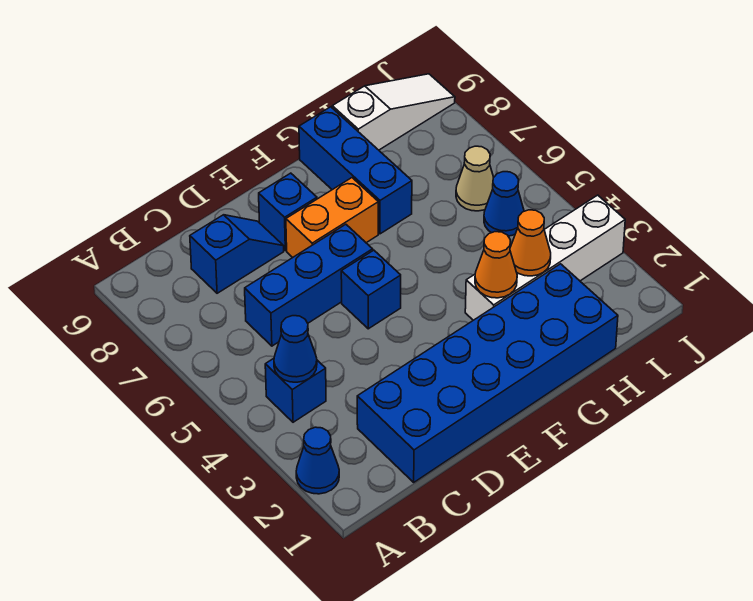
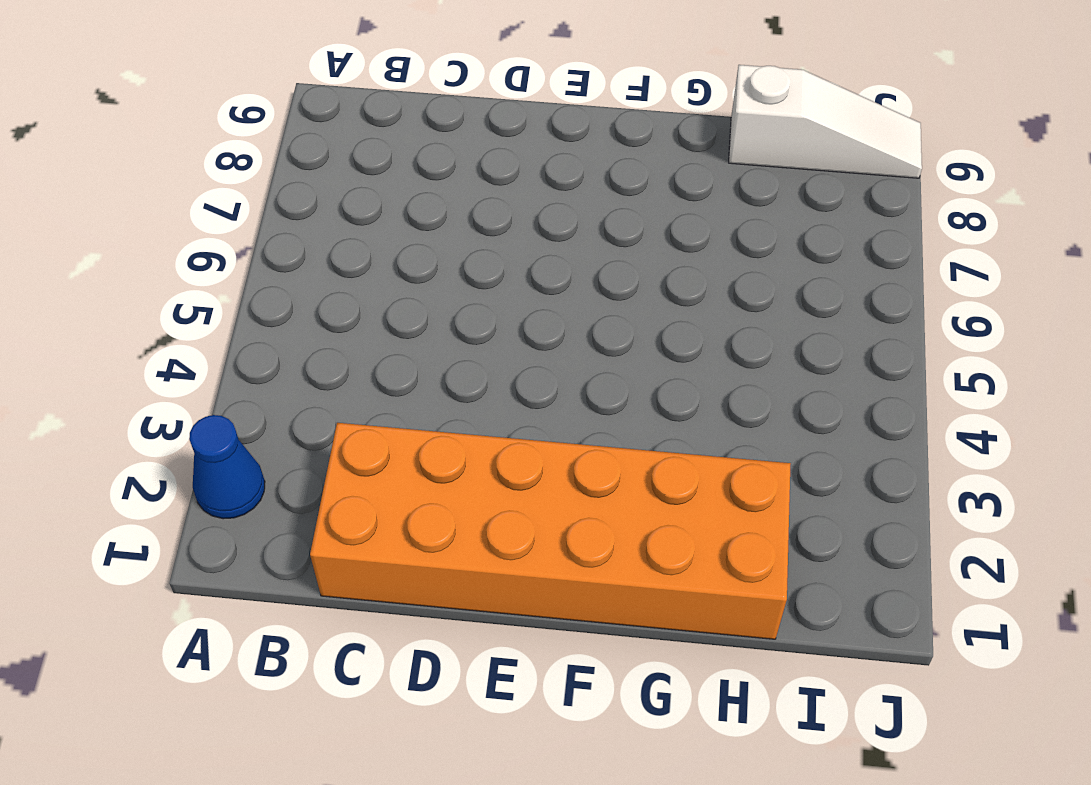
orange 2x6 brick [310,423,791,639] -> blue 2x6 brick [357,264,618,482]
none -> blue 1x1 brick [265,359,326,422]
none -> blue 1x3 brick [245,224,373,346]
none -> blue 1x2 slope [190,215,284,293]

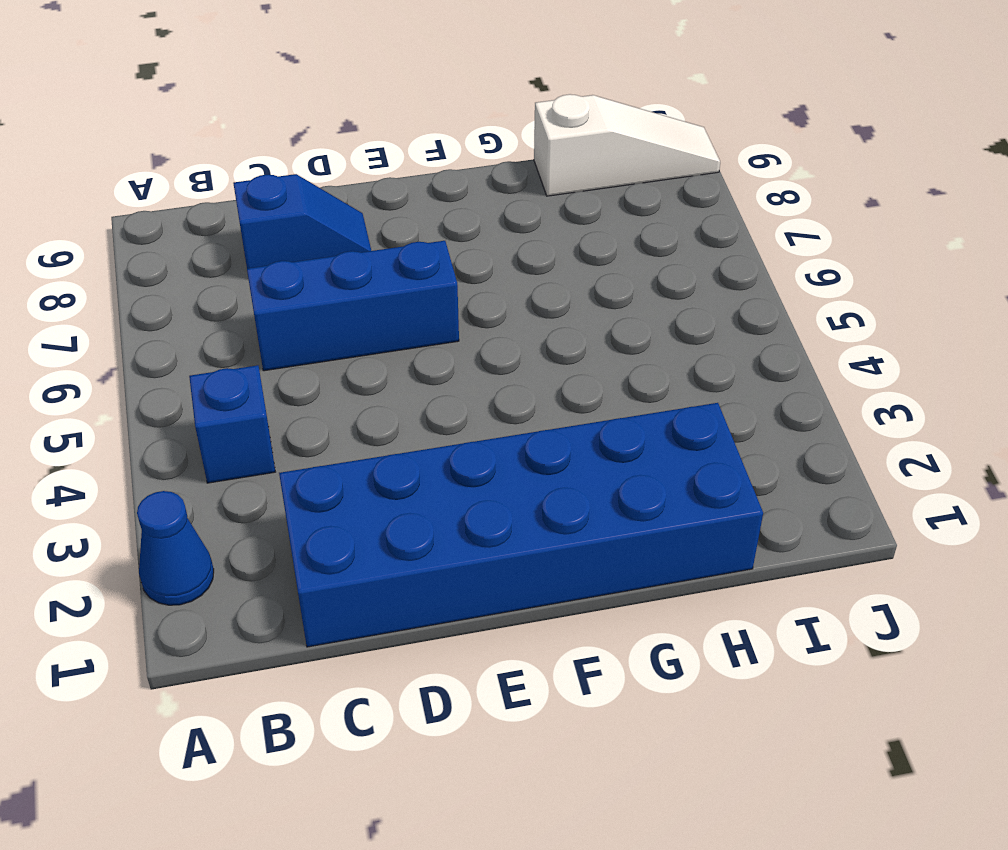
none -> blue 1x1 brick [341,250,401,329]
none -> orange 1x2 brick [286,178,378,258]
none -> blue 1x1 brick [259,173,317,251]

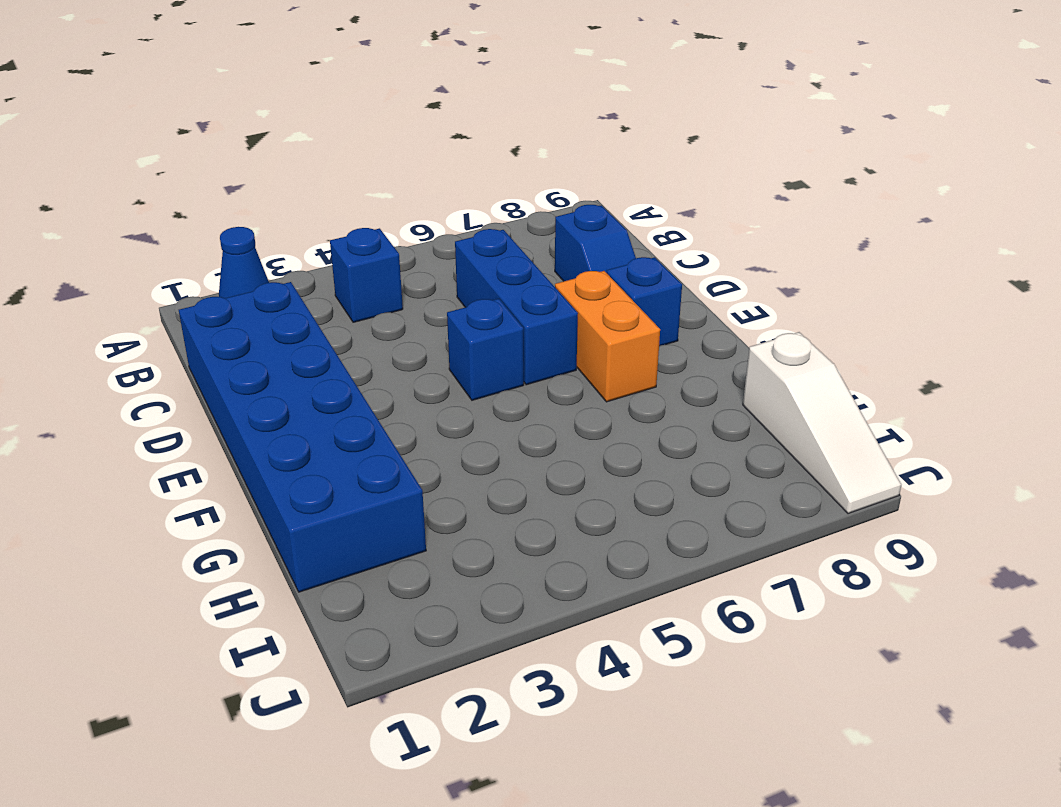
none -> white 1x4 brick [465,195,625,320]
none -> blue 1x3 brick [299,107,412,234]
none -> blue 1x1 cone [484,172,524,236]

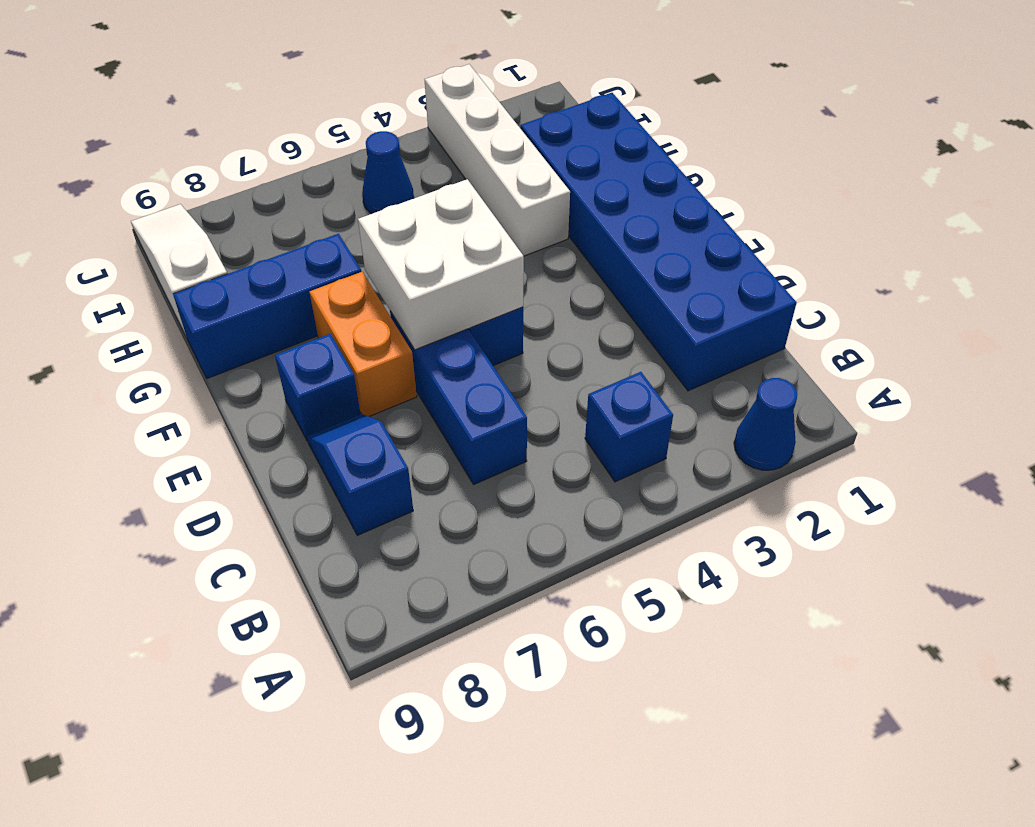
white 2x2 brick [358,179,524,350] -> none
none -> tan 1x1 cone [456,146,494,211]
none -> blue 1x1 cone [274,316,317,382]
none -> orange 1x1 cone [475,232,517,298]

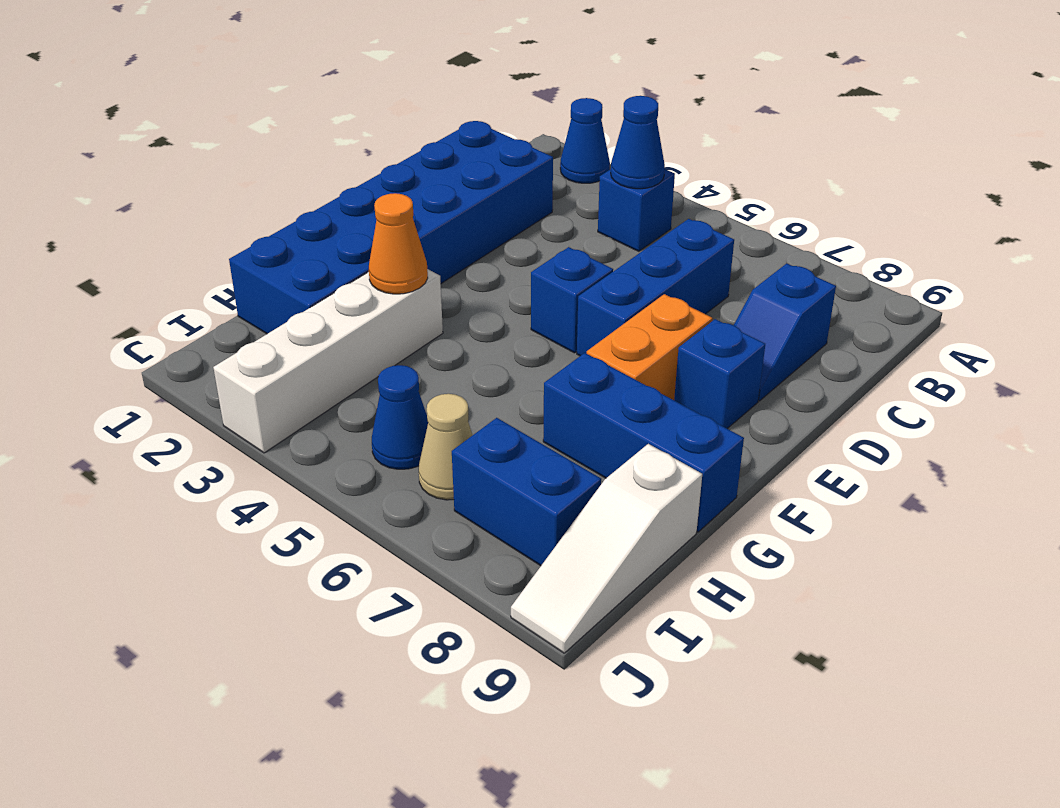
blue 1x2 brick [452,418,601,566] -> none
none -> orange 1x1 cone [510,210,551,276]

